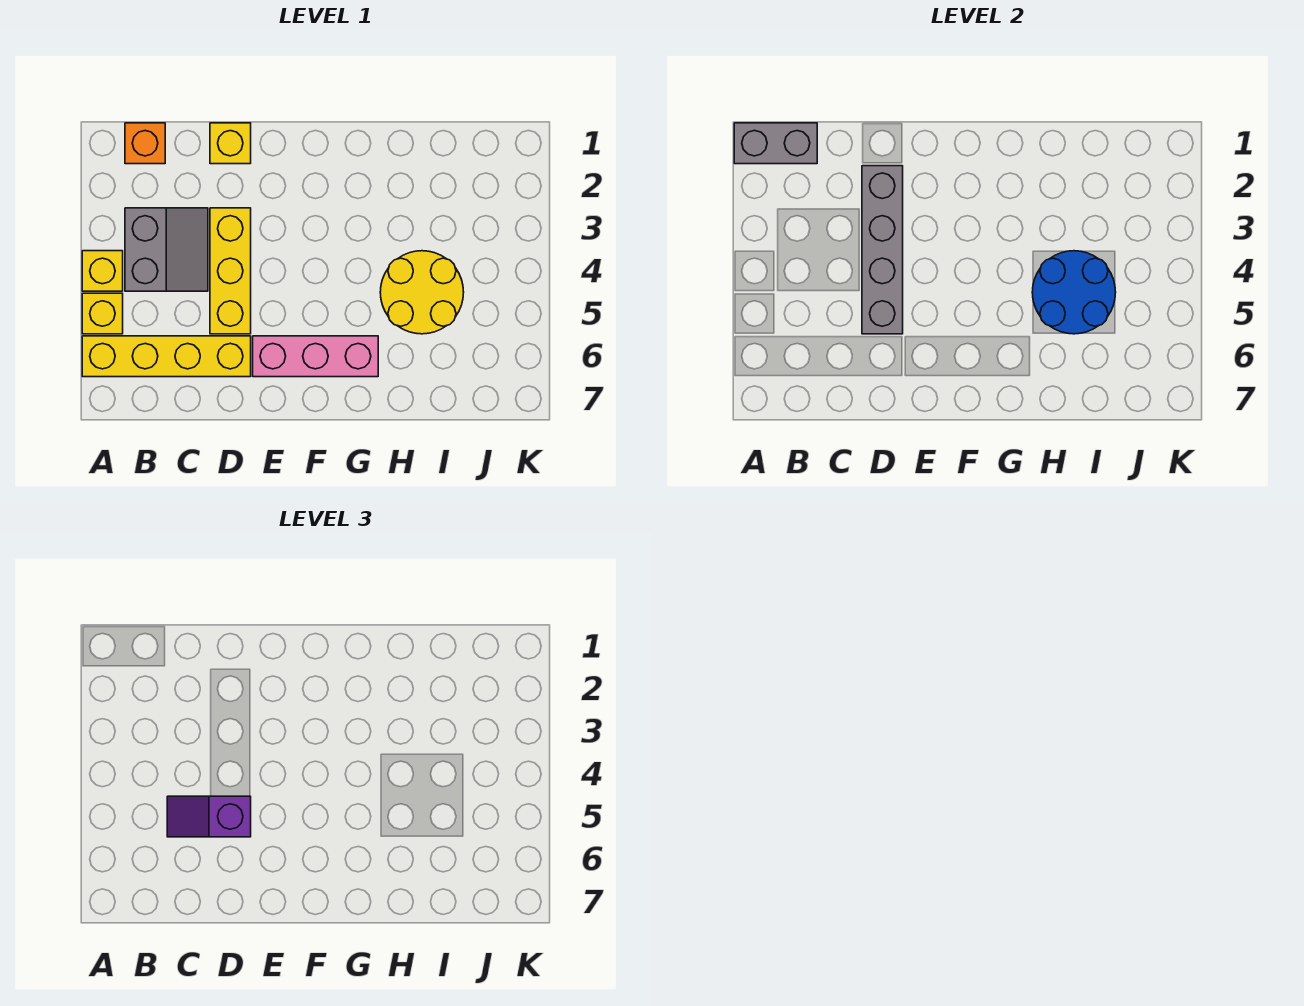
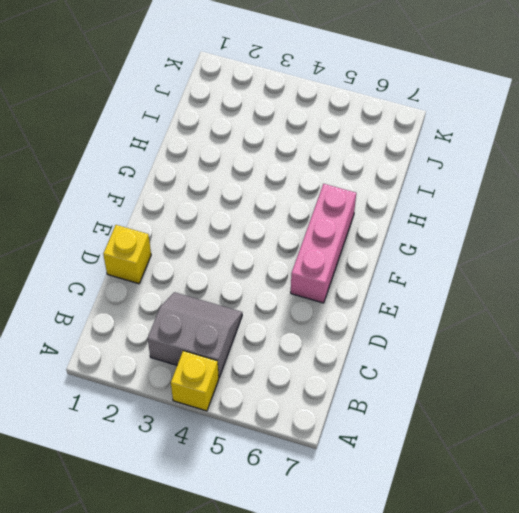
none -> yellow 1x1 brick [82,293,123,334]
none -> yellow 1x4 brick [82,336,251,377]
none -> orange 1x1 brick [125,123,165,164]

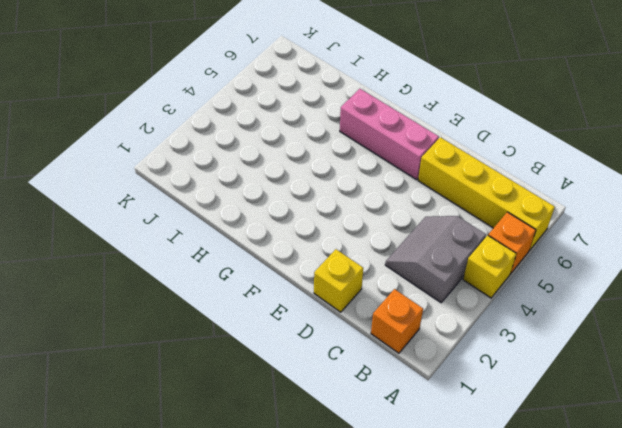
orange 1x1 brick [488,212,536,274] -> yellow 1x1 brick [82,293,123,334]
none -> yellow 1x3 brick [210,208,251,334]
none -> yellow 2x2 round brick [380,251,464,334]
none -> grey 1x2 brick [734,123,817,164]

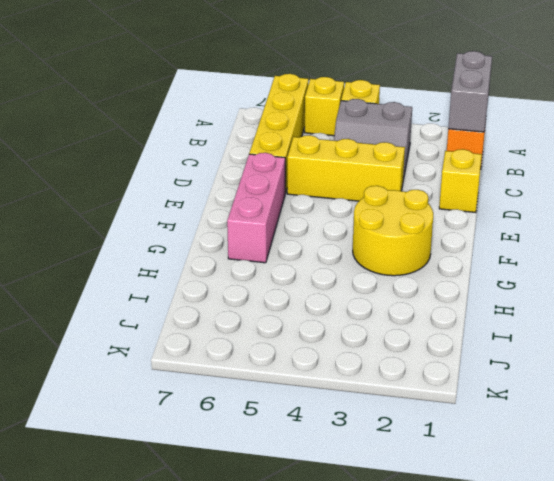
yellow 2x2 round brick [353,186,433,276] -> yellow 2x2 round brick moved to [380,251,464,334]
none -> grey 1x4 brick [862,166,903,334]
none -> blue 2x2 round brick [1032,251,1116,334]
none -> purple 1x2 slope [167,796,251,837]

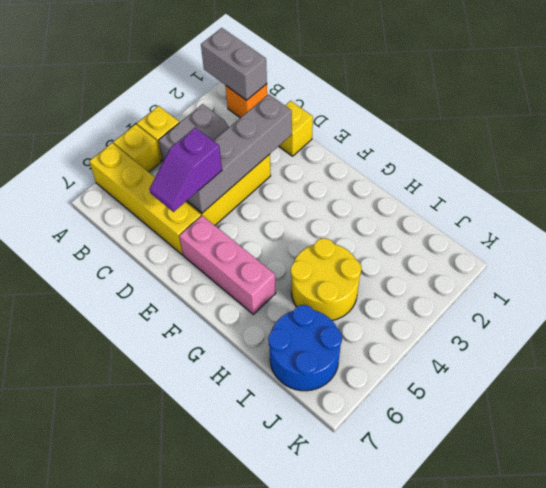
purple 1x2 slope [149,127,222,212] -> purple 1x2 slope turned to [167,796,251,837]
blue 2x2 round brick [268,305,342,391] -> blue 2x2 round brick moved to [1032,251,1116,334]

